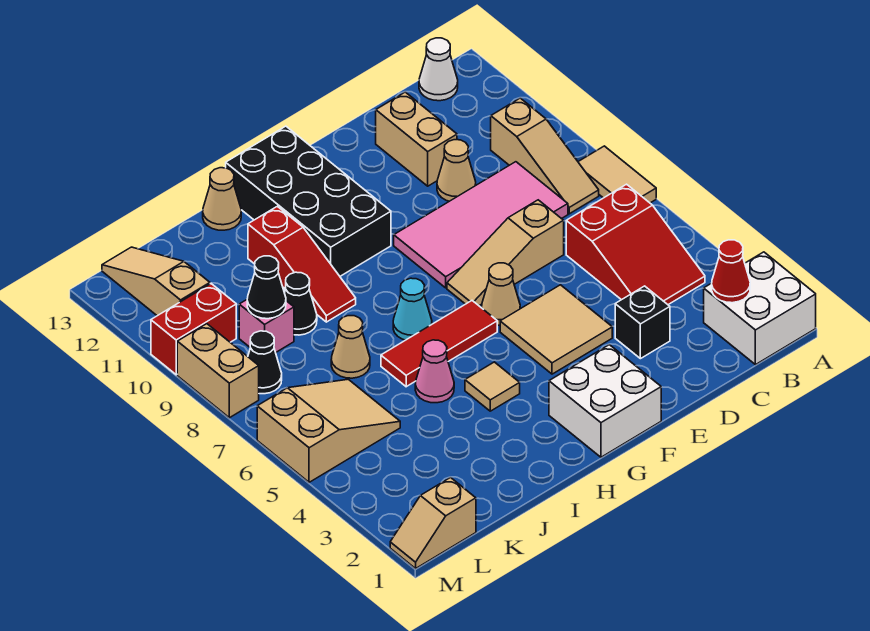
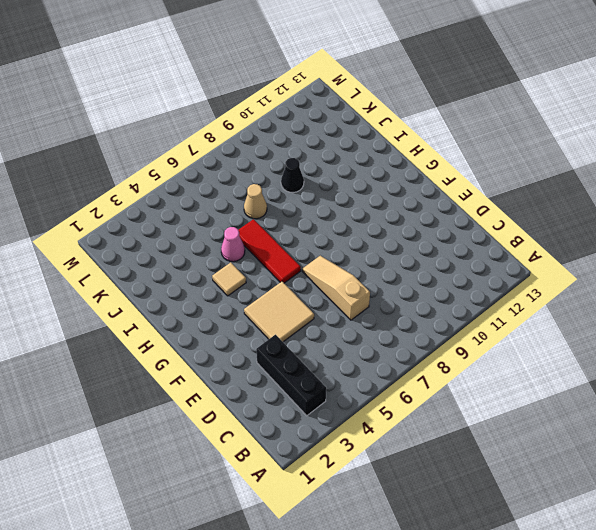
black 1x3 brick [256,335,326,416] -> black 1x1 brick [615,286,670,359]
none -> white 2x2 brick [704,252,816,365]
none -> tan 1x2 tile [578,146,656,203]
none -> red 2x3 slope [566,184,705,305]
none -> tan 1x3 slope [491,98,599,214]

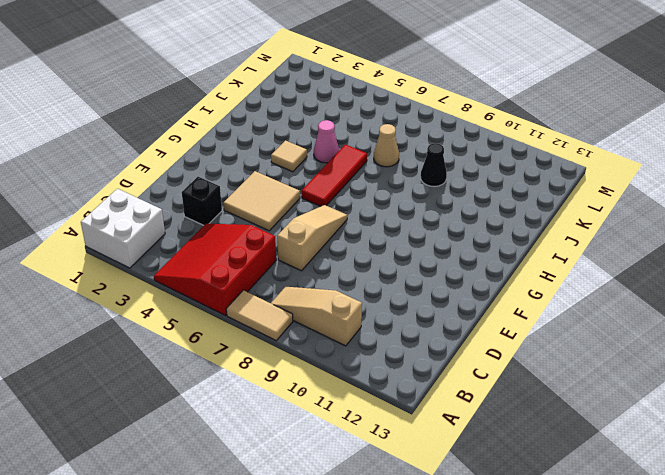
red 3x3 slope [154,224,276,315] -> red 2x3 slope [566,184,705,305]
none -> white 1x1 cone [419,38,458,101]
none -> pink 2x4 tile [394,162,568,288]
none -> tan 1x1 cone [437,140,476,201]
none -> tan 1x2 brick [376,92,457,186]

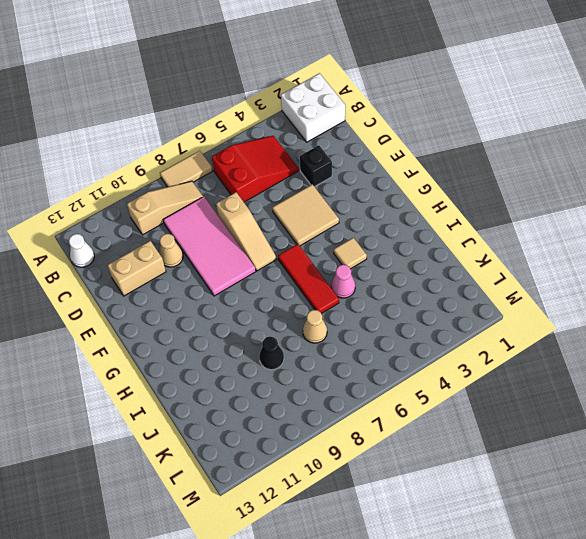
none -> white 2x2 brick [549,345,661,457]
none -> tan 1x1 cone [482,263,520,326]
none -> black 2x4 brick [226,126,391,276]
none -> cyan 1x1 cone [393,278,432,340]

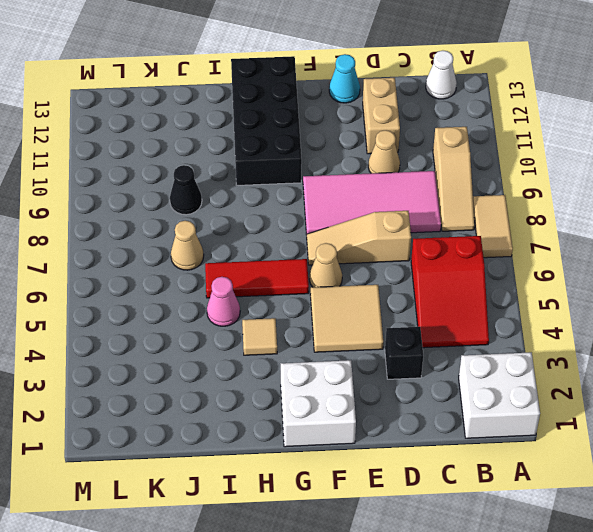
cyan 1x1 cone [329,54,360,103] -> cyan 1x1 cone moved to [393,278,432,340]
none -> red 1x3 slope [248,206,356,322]
none -> tan 1x1 cone [203,168,241,230]
none -> tan 2x3 slope [257,379,400,482]
none -> pink 1x1 brick [239,300,294,352]

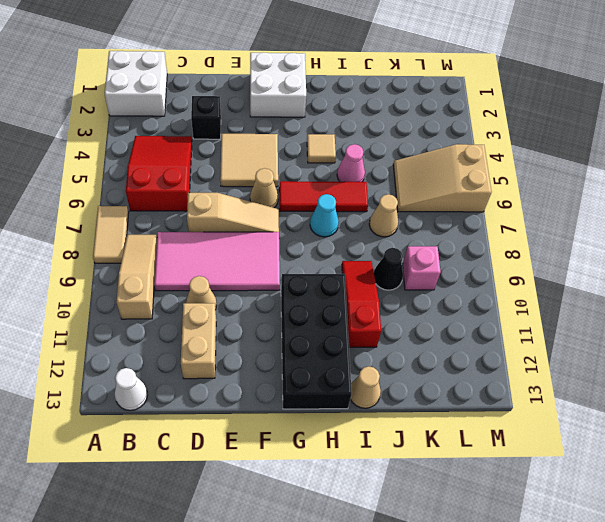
none -> tan 1x2 slope [390,478,476,568]
none -> black 1x1 cone [248,331,282,394]
none -> red 1x2 brick [151,284,236,375]
none -> tan 1x3 slope [102,247,210,316]

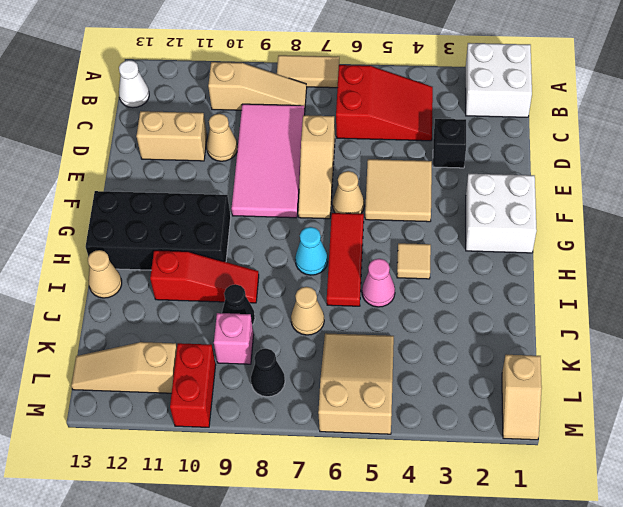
none -> tan 1x2 brick [177,324,259,418]
none -> red 1x1 cone [712,240,750,303]
none -> black 1x1 cone [247,256,286,319]

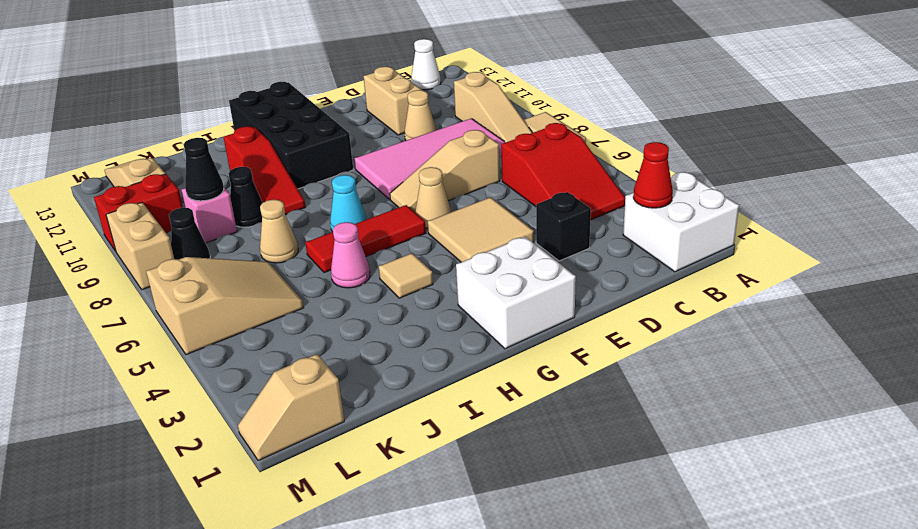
none -> tan 1x1 cone [203,168,241,230]

